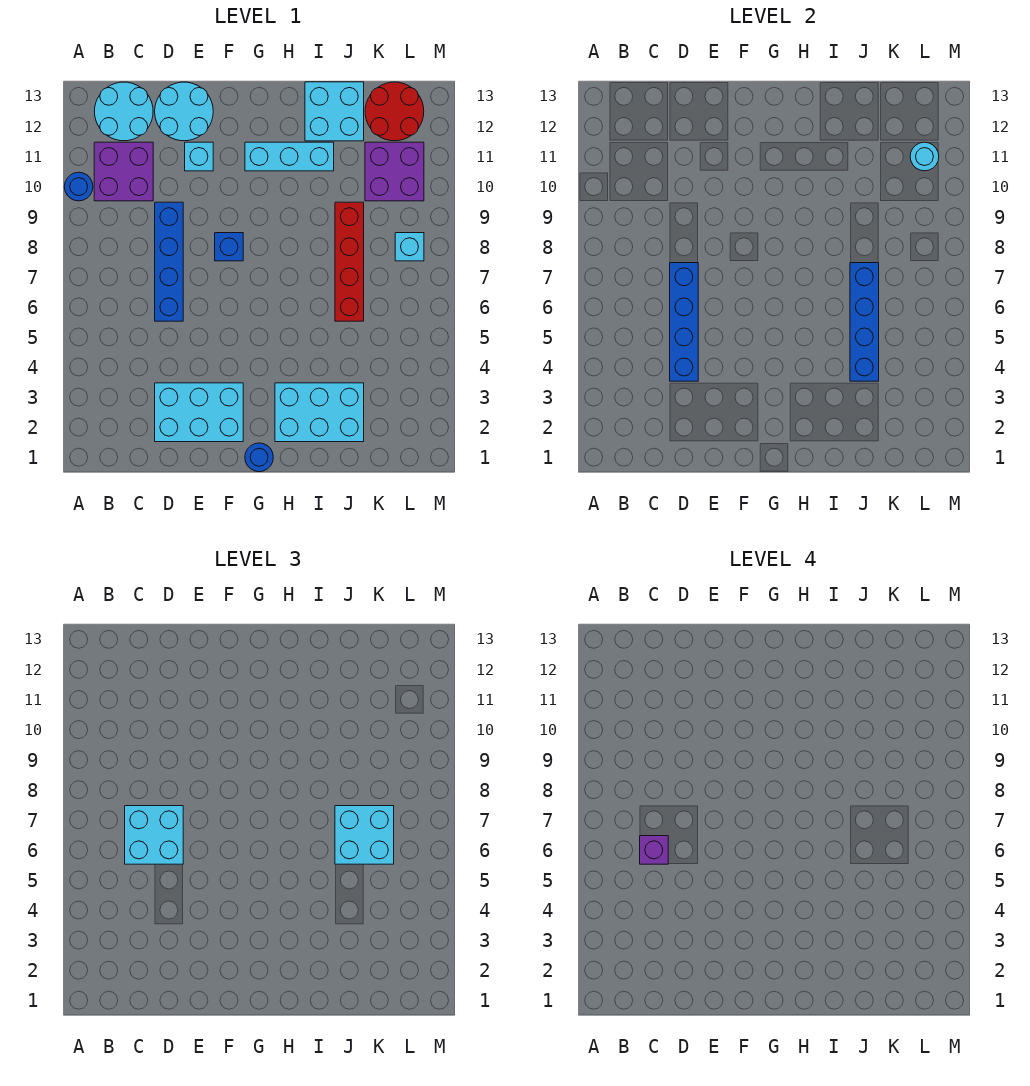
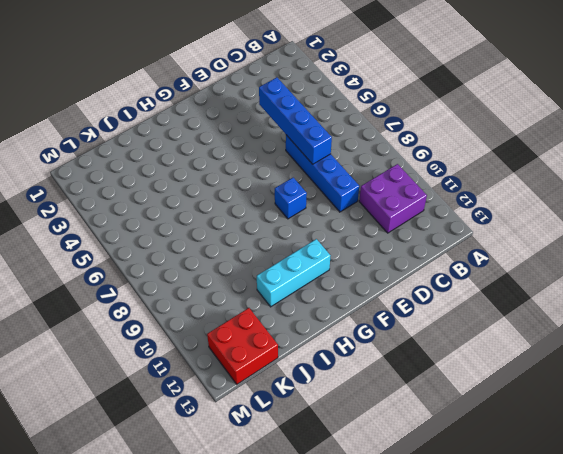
red 2x2 brick [207,308,278,384] -> red 2x2 round brick [365,82,424,141]
none -> blue 1x1 round brick [64,172,93,201]
none -> cyan 2x2 round brick [95,82,153,141]
none -> cyan 2x3 brick [155,383,243,442]

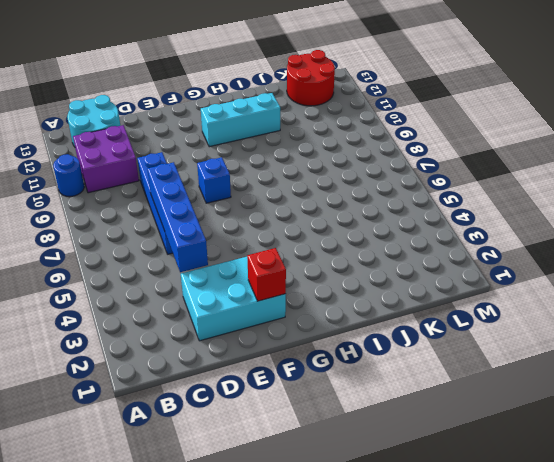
red 1x1 brick [247,248,286,301] -> none
none -> cyan 2x2 round brick [155,82,213,141]
none -> cyan 1x1 brick [185,142,213,171]
none -> blue 1x1 round brick [245,443,273,472]

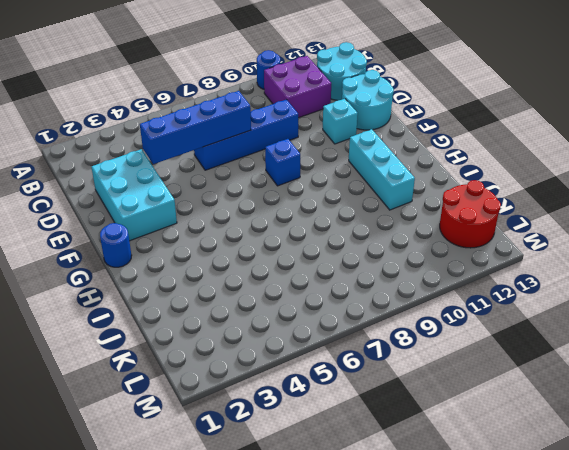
none -> cyan 2x3 brick [275,383,364,442]
none -> cyan 2x2 brick [305,82,364,141]
none -> red 1x4 brick [335,202,364,321]

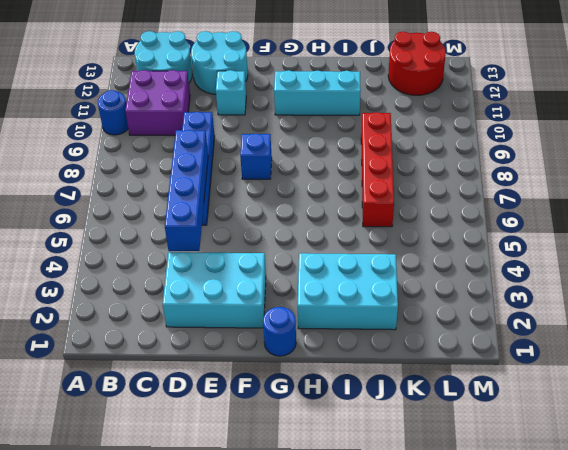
none -> cyan 2x2 brick [305,82,364,141]
none -> purple 2x2 brick [365,142,424,201]
none -> cyan 1x1 brick [395,233,424,261]

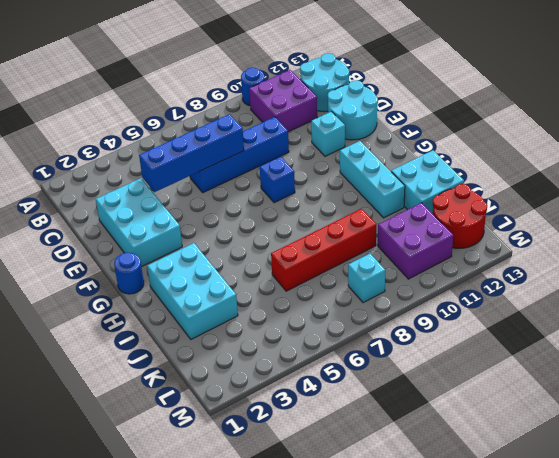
none -> blue 1x4 brick [850,263,879,381]
none -> cyan 1x1 round brick [910,142,939,171]
none -> cyan 2x2 brick [125,806,183,864]

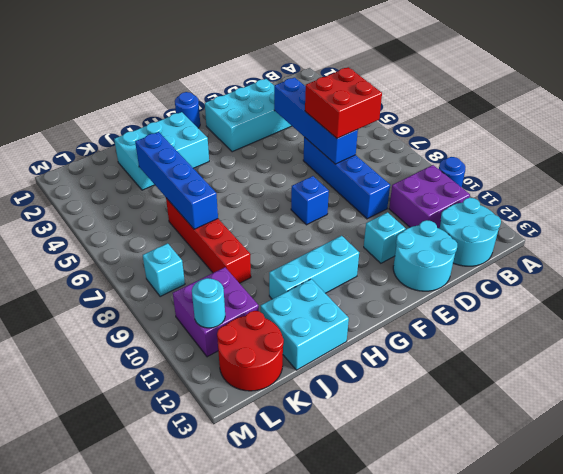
red 2x2 brick [305,67,382,138] -> cyan 2x2 brick [125,806,183,864]
none -> cyan 2x2 brick [335,806,394,864]
none -> purple 1x1 brick [640,836,668,864]

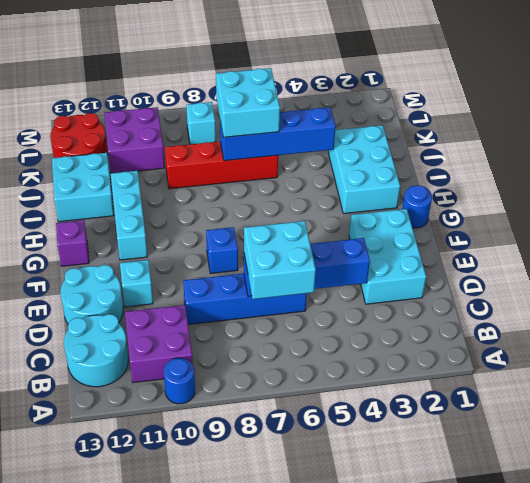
purple 1x1 brick [56,220,89,266] -> purple 1x1 brick moved to [640,836,668,864]
none -> cyan 1x1 round brick [910,142,939,171]

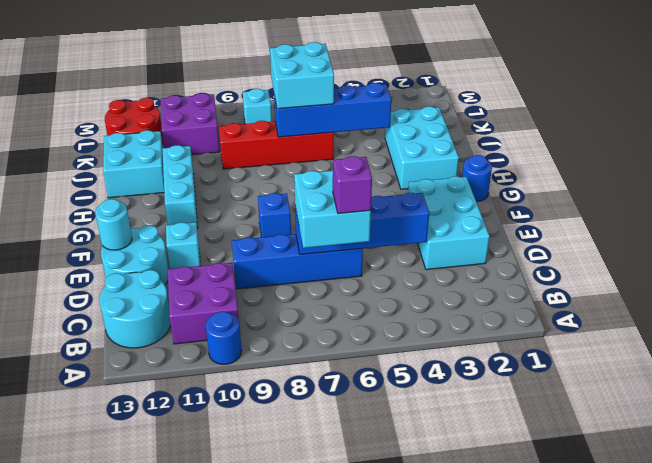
cyan 1x1 round brick [95,199,132,250] -> cyan 1x1 round brick moved to [910,142,939,171]

